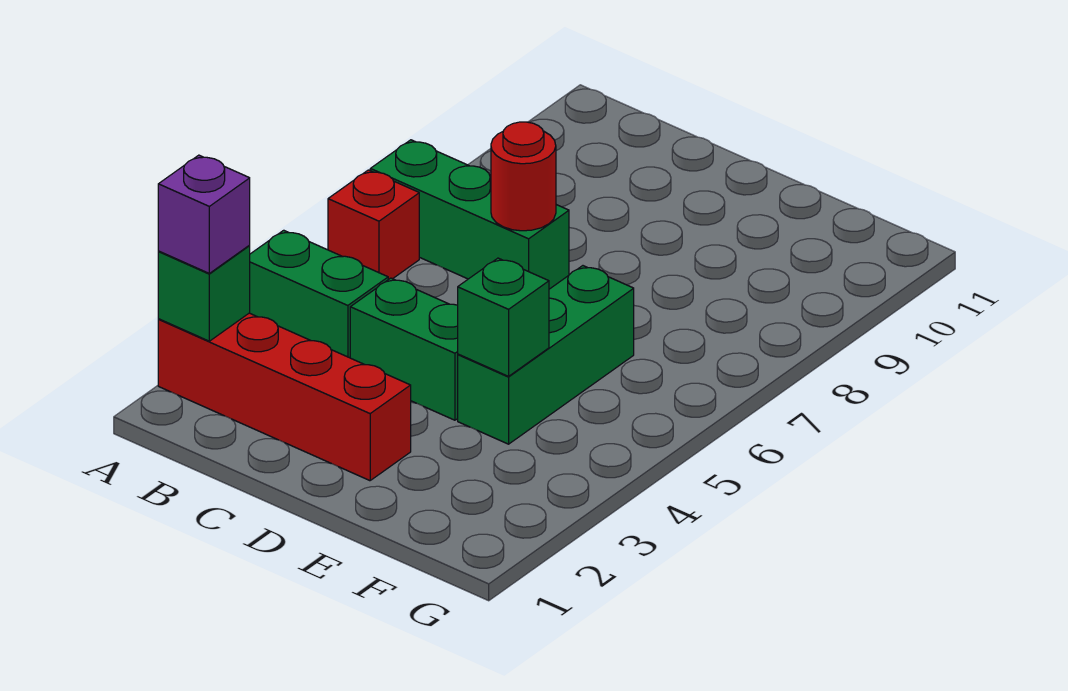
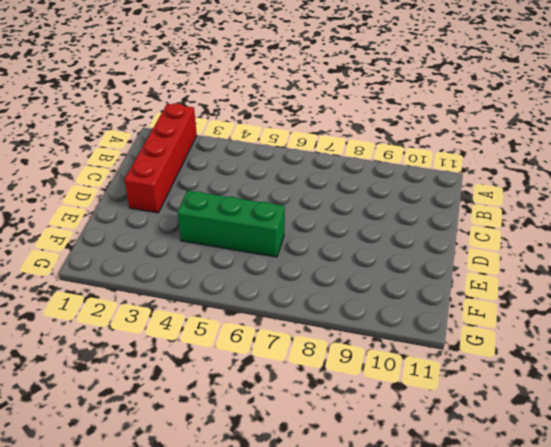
none -> green 1x2 brick [250,230,388,358]
none -> red 1x1 brick [328,170,419,280]

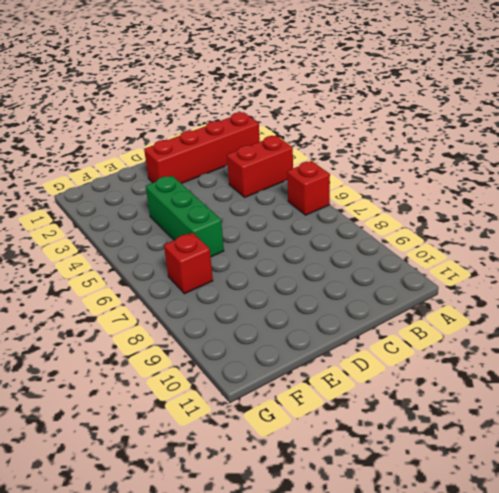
red 1x2 brick [227,136,293,197] -> green 1x2 brick [250,230,388,358]
red 1x1 brick [164,233,213,294] -> none
none -> green 1x3 brick [370,140,569,289]
none -> green 1x2 brick [350,278,458,420]

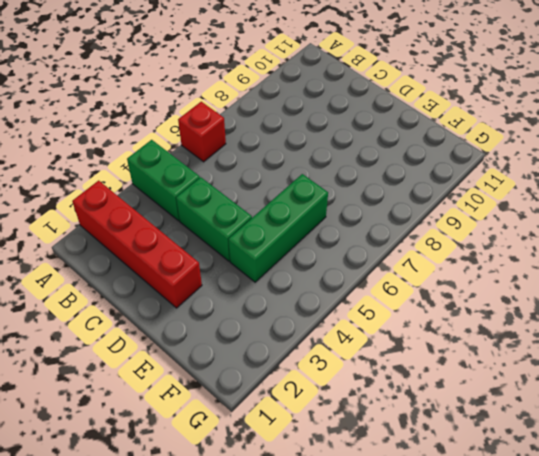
none -> green 1x3 brick [370,140,569,289]
none -> green 1x1 brick [158,246,250,341]

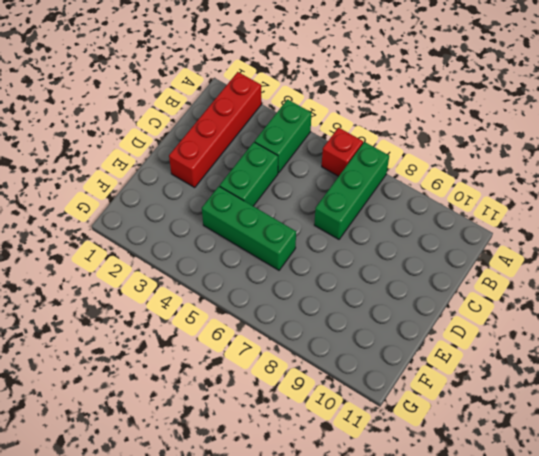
none -> green 1x1 brick [158,246,250,341]
none -> red 1x1 round brick [491,122,556,231]

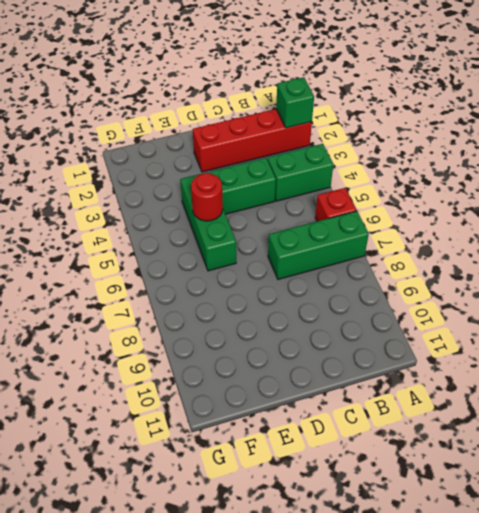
red 1x1 round brick [191,173,223,221] -> red 1x1 round brick moved to [491,122,556,231]
none -> green 1x1 brick [458,258,549,376]
none -> purple 1x1 brick [158,155,250,273]

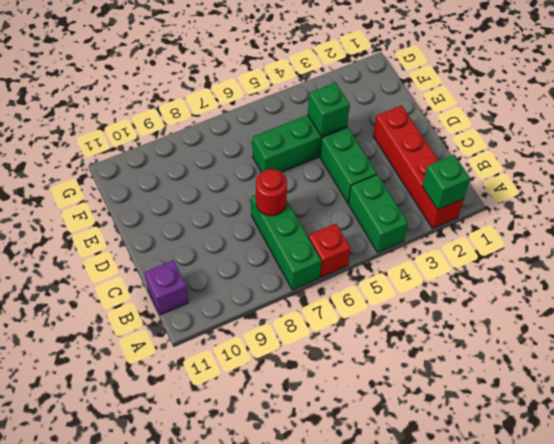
purple 1x1 brick [144,260,189,315] -> purple 1x1 brick moved to [158,155,250,273]

